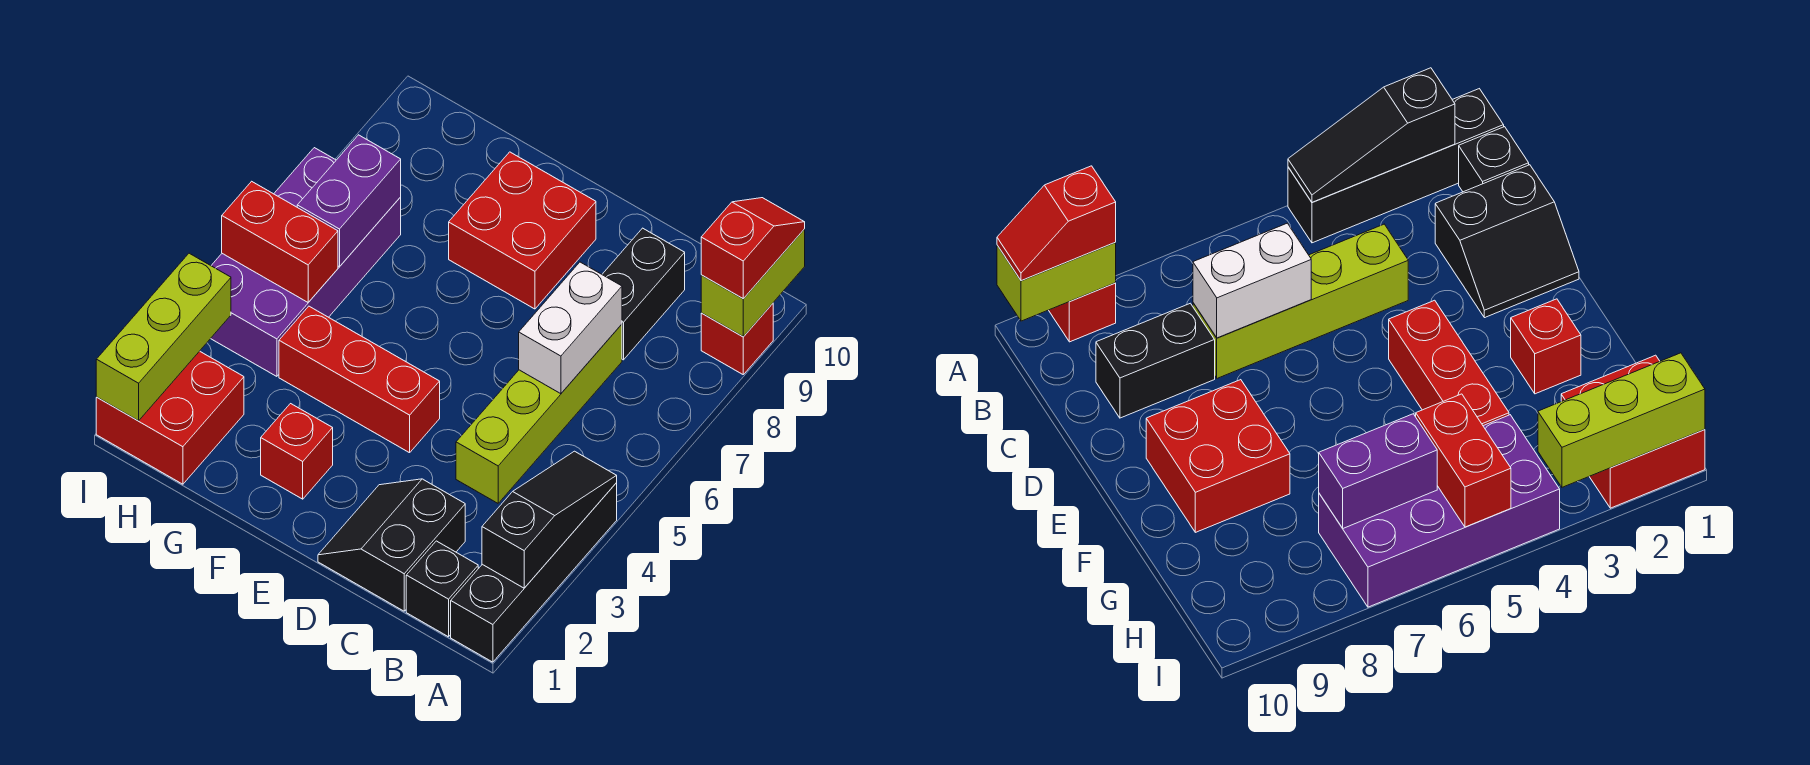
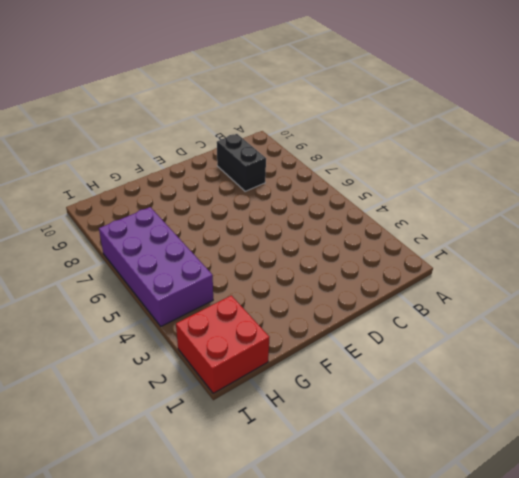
none -> black 1x4 brick [451,483,617,662]
none -> red 1x1 brick [701,304,773,374]
none -> black 1x1 brick [406,541,478,637]

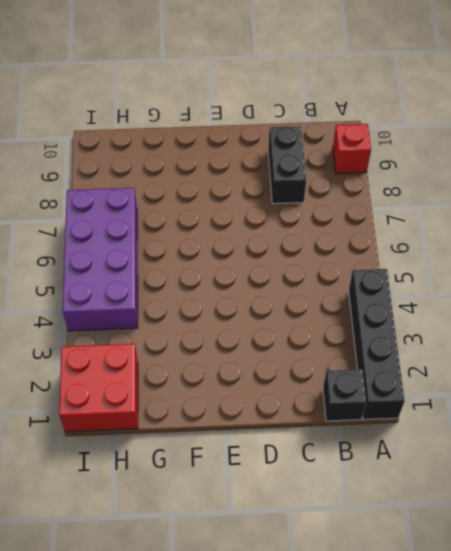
none -> black 2x2 slope [318,479,465,611]
none -> lime 1x4 brick [456,324,622,503]
none -> red 1x3 brick [279,306,440,453]

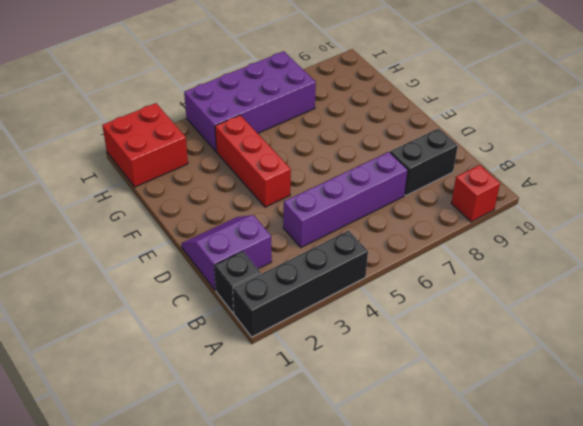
purple 2x2 slope [181,215,272,290] -> black 2x2 slope [318,479,465,611]
purple 1x4 brick [283,152,408,247] -> lime 1x4 brick [456,324,622,503]
none -> red 2x2 brick [449,152,596,309]
none -> red 1x1 brick [261,404,333,499]
none -> black 1x3 slope [482,451,617,588]

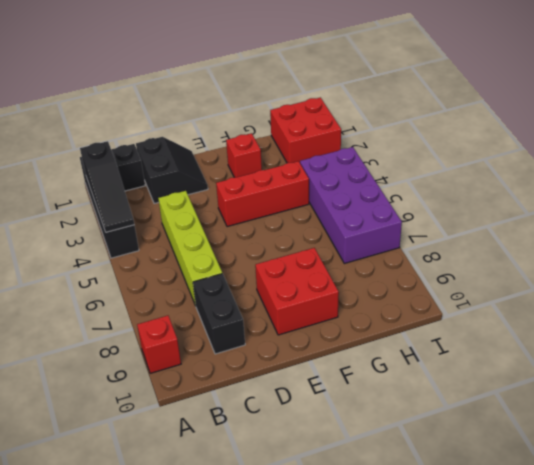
none -> lime 1x2 brick [701,229,805,337]
none -> white 1x2 brick [519,262,622,394]
none -> red 1x2 brick [222,181,338,302]

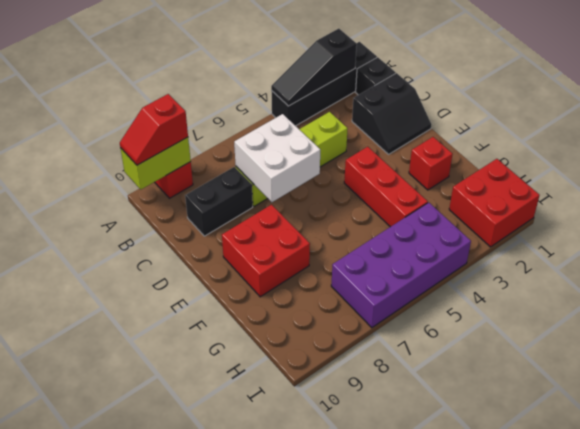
white 2x2 brick [234,114,320,202] -> white 1x2 brick [519,262,622,394]
none -> red 1x2 brick [222,181,338,302]
none -> purple 1x2 brick [297,135,401,267]
none -> lime 1x3 brick [96,253,231,421]

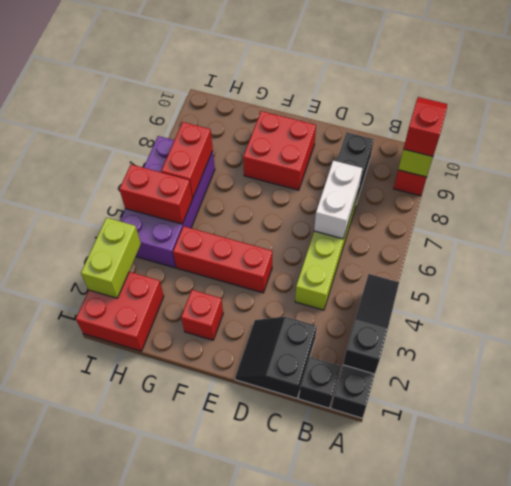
red 1x2 brick [161,122,213,198] -> purple 1x2 brick [297,135,401,267]
lime 1x2 brick [81,218,141,298] -> lime 1x3 brick [96,253,231,421]

